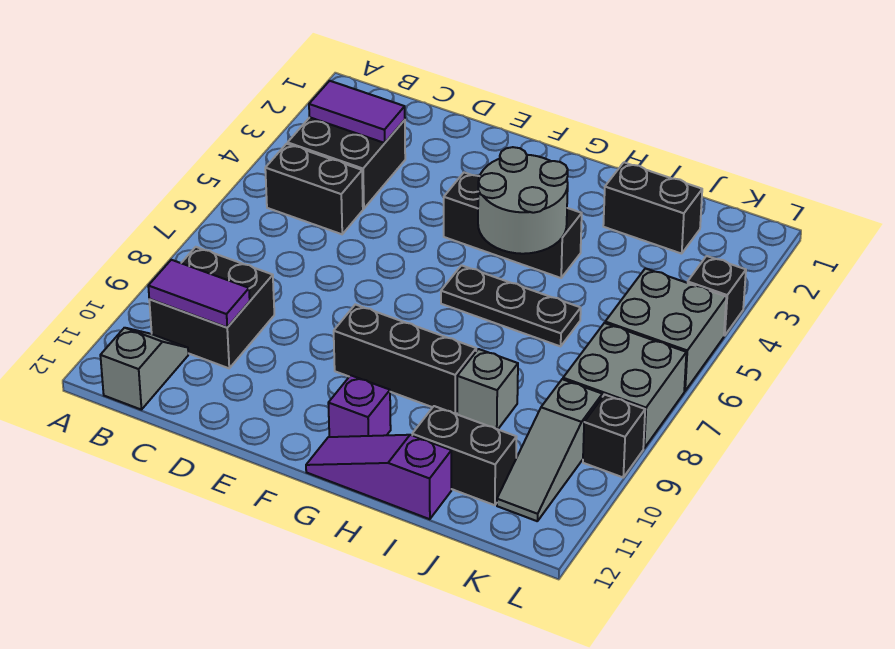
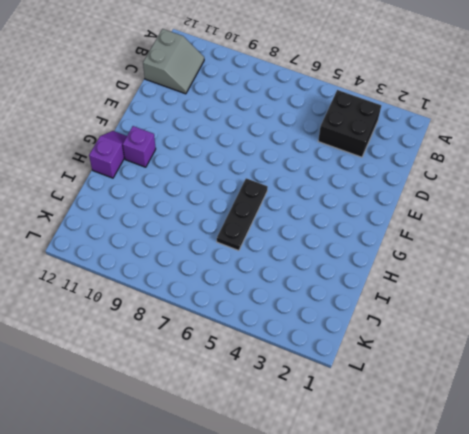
grey 2x2 slope [143,29,204,94] -> grey 1x2 slope [100,328,188,410]
purple 1x2 slope [89,131,127,178] -> purple 1x3 slope [306,435,451,519]
none -> black 1x2 brick [265,144,363,234]
none -> black 2x2 brick [149,247,274,368]
none -> black 1x3 brick [444,173,582,278]

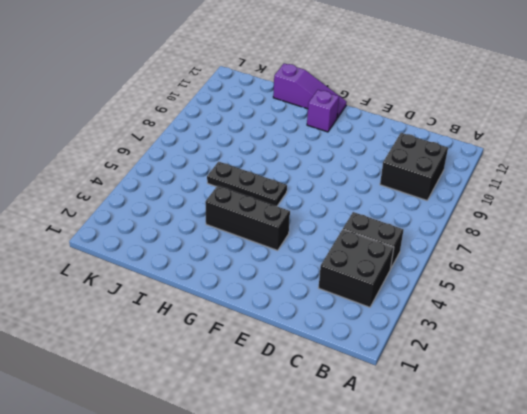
none -> grey 1x2 slope [100,328,188,410]
none -> black 1x3 brick [334,304,476,414]
none -> black 1x2 brick [603,162,702,254]

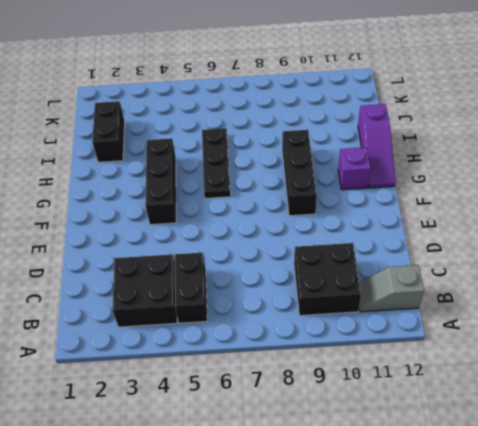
none -> grey 1x1 brick [457,349,518,429]
none -> black 1x2 brick [412,406,517,505]
none -> grey 2x2 brick [605,268,726,391]

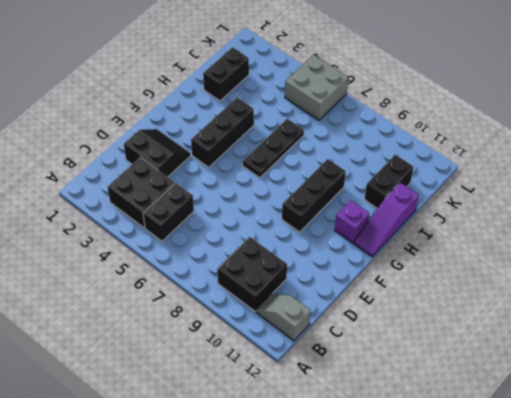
black 2x2 slope [124,129,191,177] -> none
none -> grey 1x1 brick [457,349,518,429]
none -> grey 2x2 brick [563,323,686,448]
none -> grey 1x3 slope [497,379,602,521]

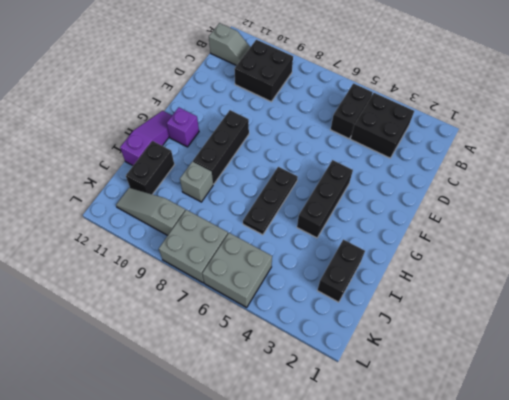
none -> black 1x1 brick [688,256,746,336]
none -> black 1x1 brick [583,395,645,477]
none -> purple 1x2 tile [309,81,405,143]

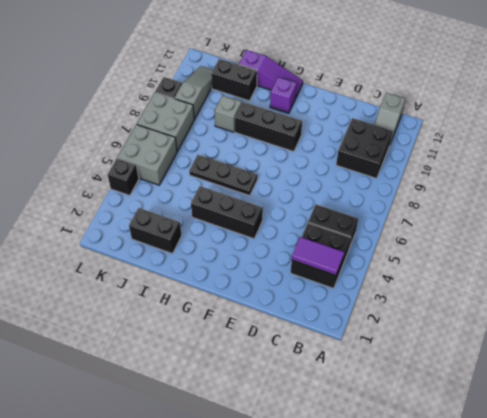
none -> purple 1x2 tile [148,260,250,327]
none -> grey 2x2 round brick [478,147,568,254]

